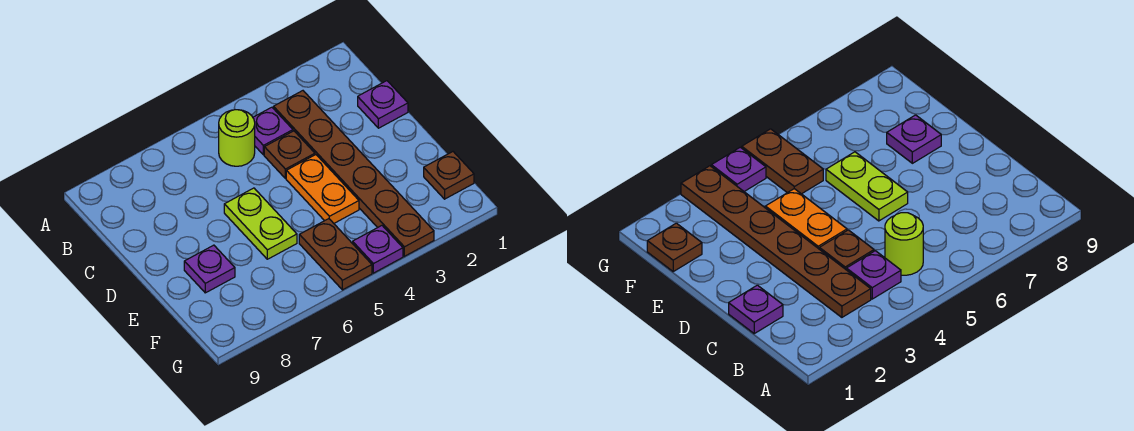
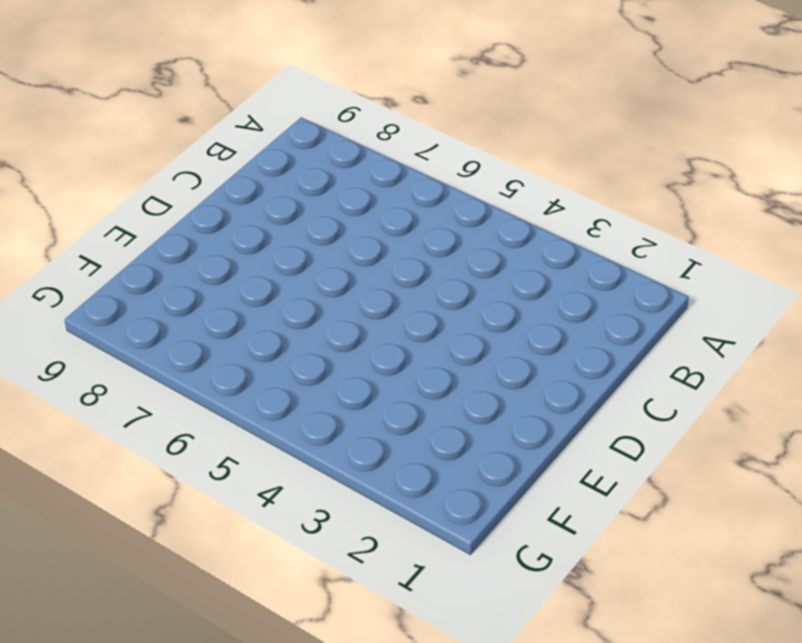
none -> brown 1x6 plate [273,91,434,256]
none -> purple 1x1 plate [253,107,293,155]

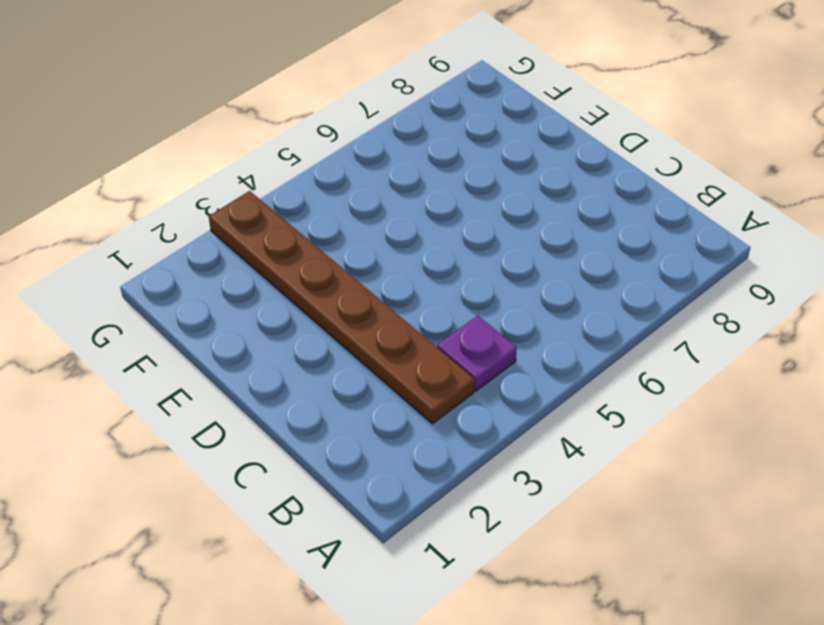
none -> lime 1x1 round brick [219,110,255,166]
none -> purple 1x1 plate [358,81,408,128]

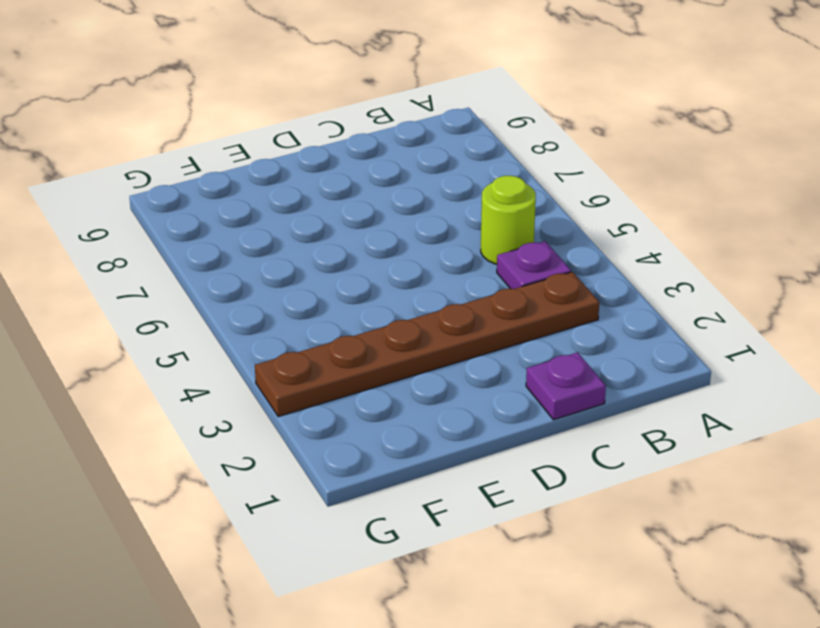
none -> brown 1x1 plate [264,131,315,179]
none -> orange 1x2 plate [286,155,359,223]

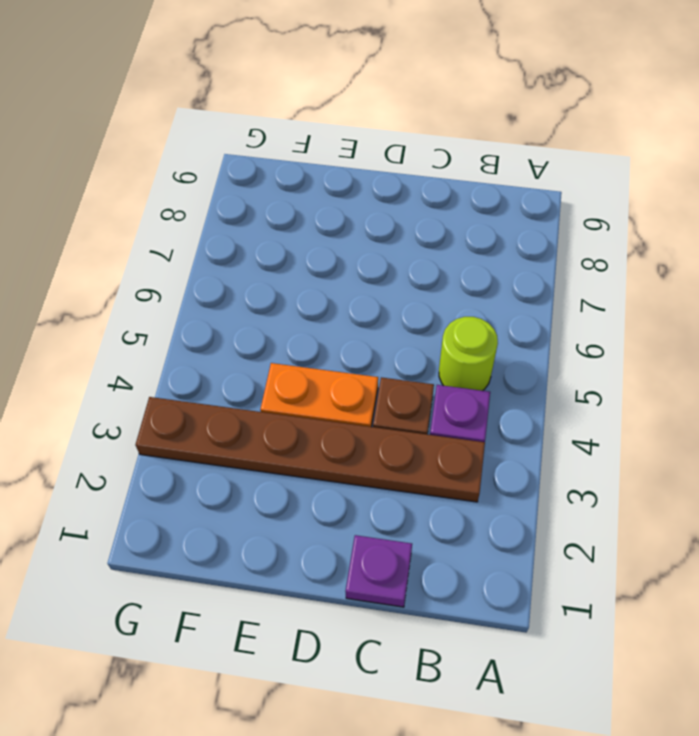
none -> lime 1x2 plate [224,188,297,259]
none -> purple 1x1 plate [184,245,235,293]

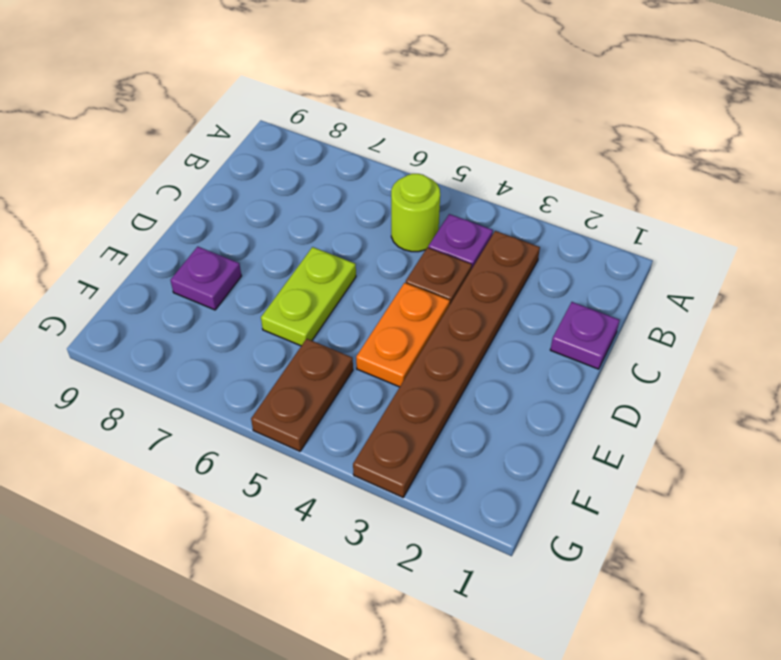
none -> brown 1x1 plate [424,152,474,199]
none -> purple 1x1 plate [353,226,403,273]

